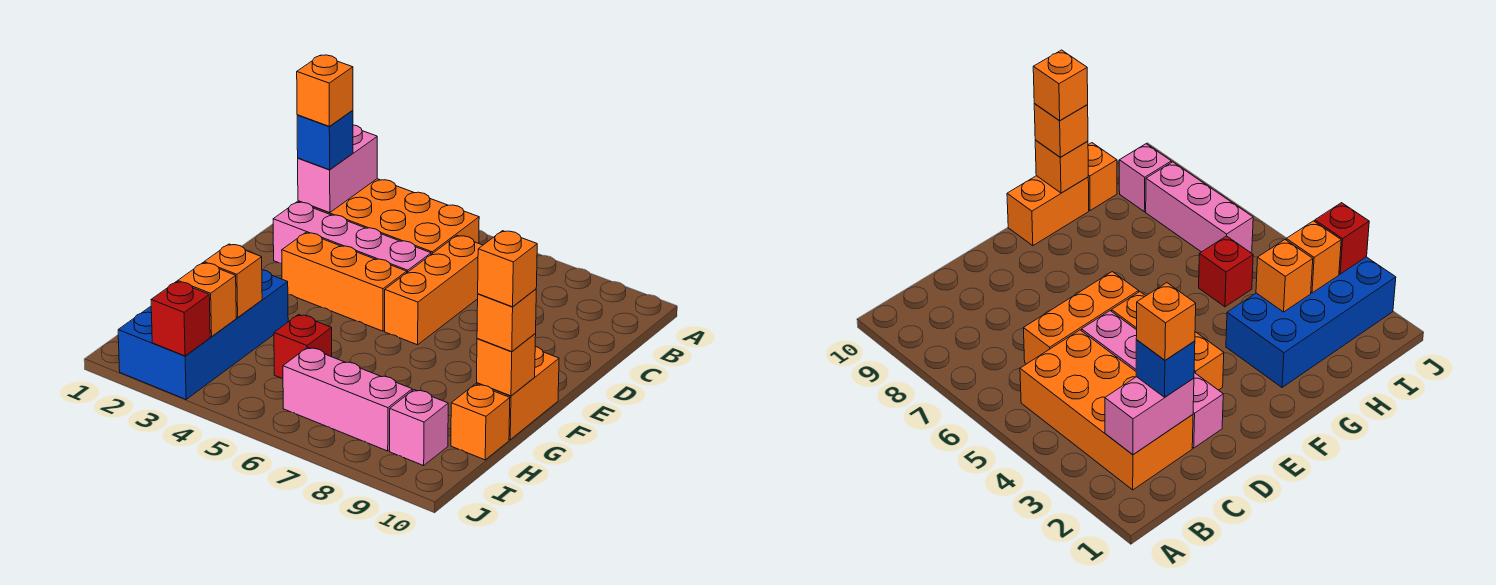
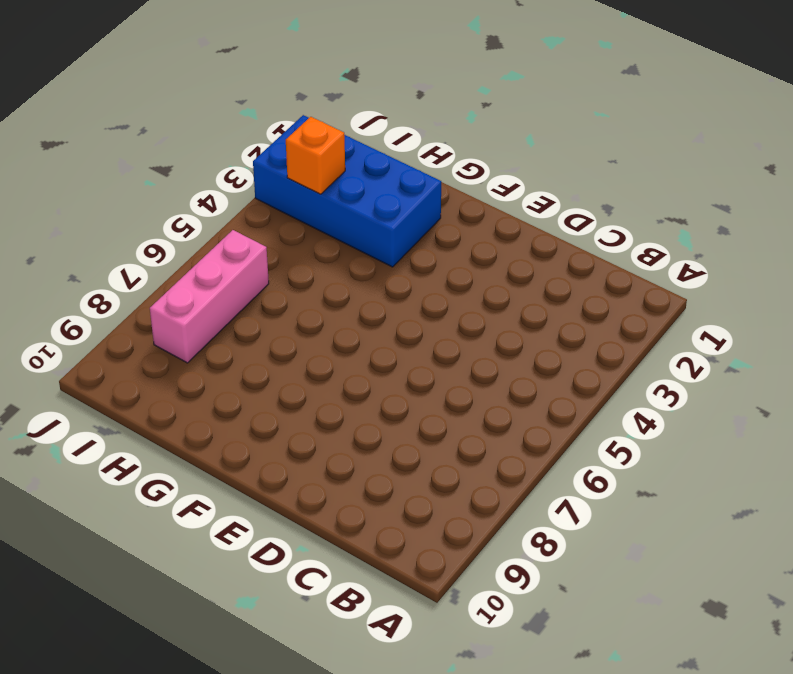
none -> orange 2x4 brick [298,179,479,254]
none -> orange 1x3 brick [385,236,483,345]
none -> pink 1x4 brick [273,202,431,272]

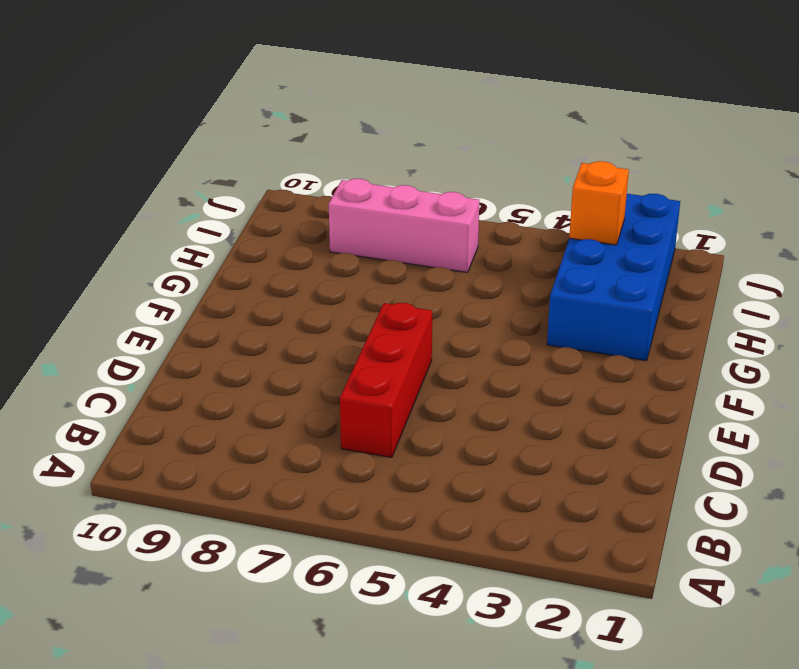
red 1x3 brick [340,303,432,458] -> orange 1x3 brick [385,236,483,345]
none -> orange 2x4 brick [298,179,479,254]
none -> pink 1x4 brick [273,202,431,272]
none -> orange 1x3 brick [282,233,407,331]

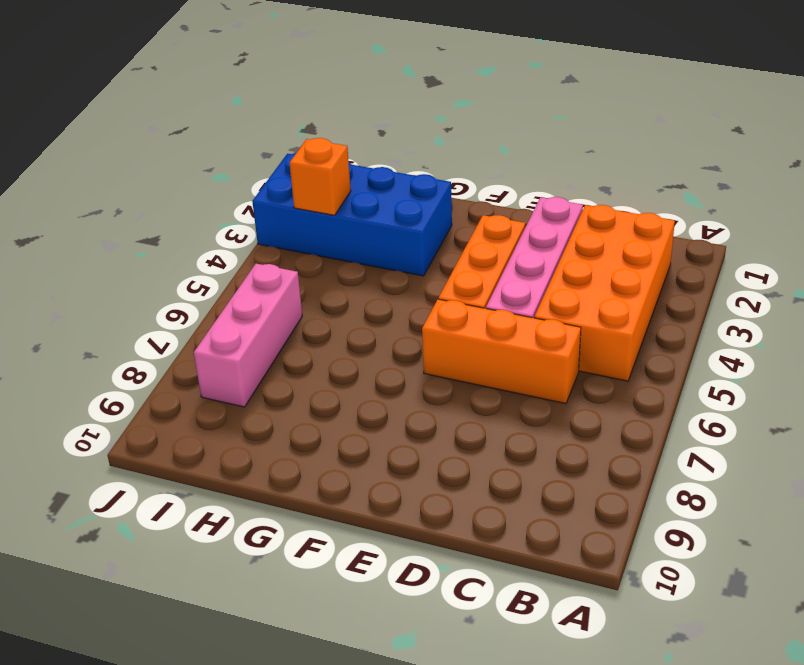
none -> orange 1x2 brick [476,347,559,440]
none -> red 1x1 brick [274,315,332,379]
none -> orange 1x1 brick [451,384,510,460]

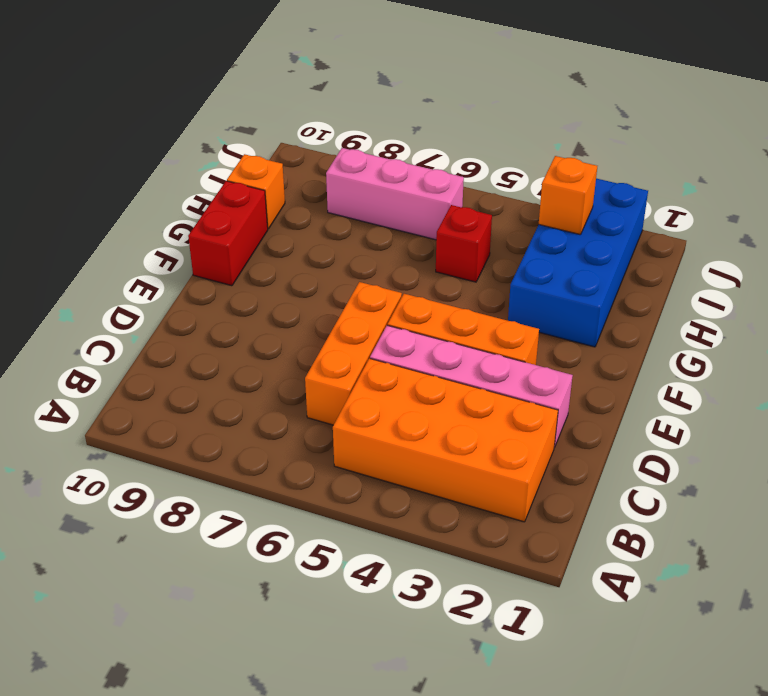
red 1x2 brick [188,181,268,286] -> orange 1x2 brick [476,347,559,440]
none -> pink 1x1 brick [390,390,448,466]
none -> pink 1x2 brick [298,125,377,213]
none -> orange 1x1 brick [477,334,536,396]

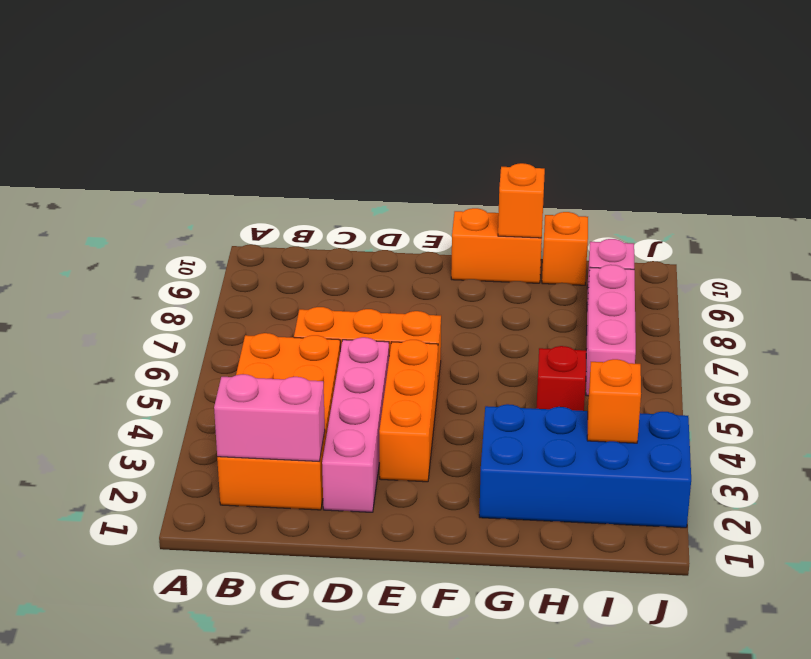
none -> orange 1x1 brick [204,244,262,318]
none -> red 1x1 brick [151,281,210,356]
none -> blue 1x1 brick [297,110,353,170]

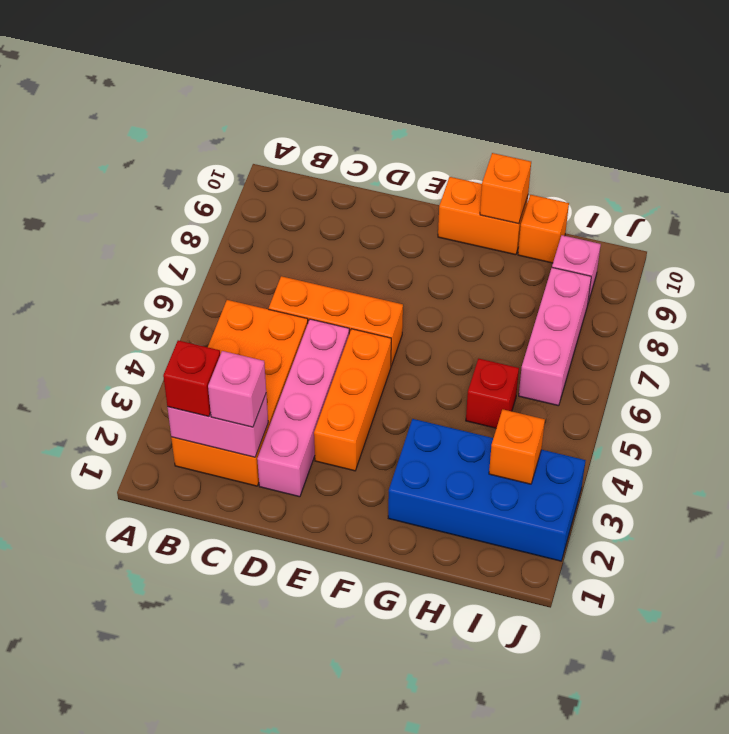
red 1x1 brick [163,340,220,417] -> red 1x1 brick moved to [151,281,210,356]
pink 1x1 brick [208,351,266,427] -> blue 1x1 brick [297,110,353,170]
none -> orange 1x1 brick [204,244,262,318]
none -> orange 1x1 brick [477,289,536,352]
none -> orange 1x1 brick [297,55,353,126]

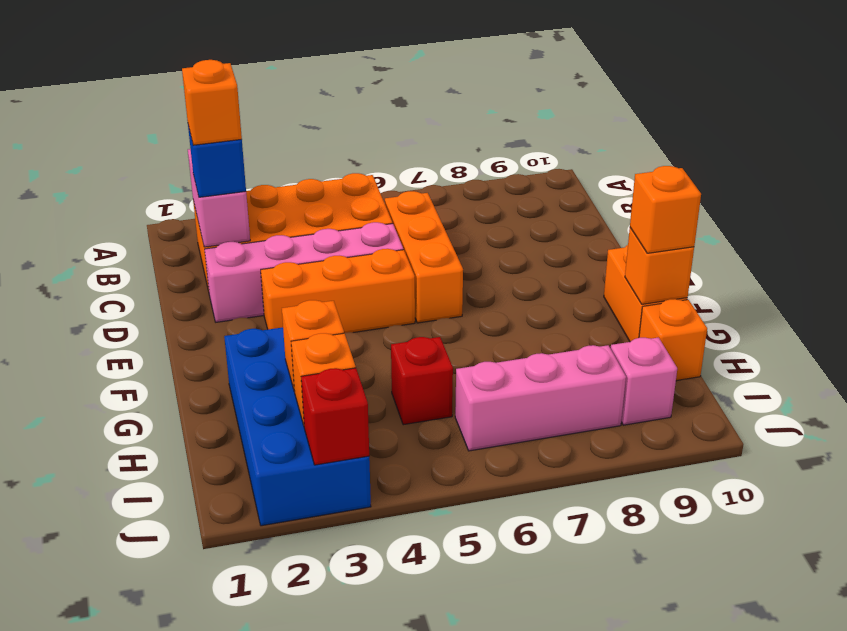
none -> orange 1x1 brick [478,231,537,307]

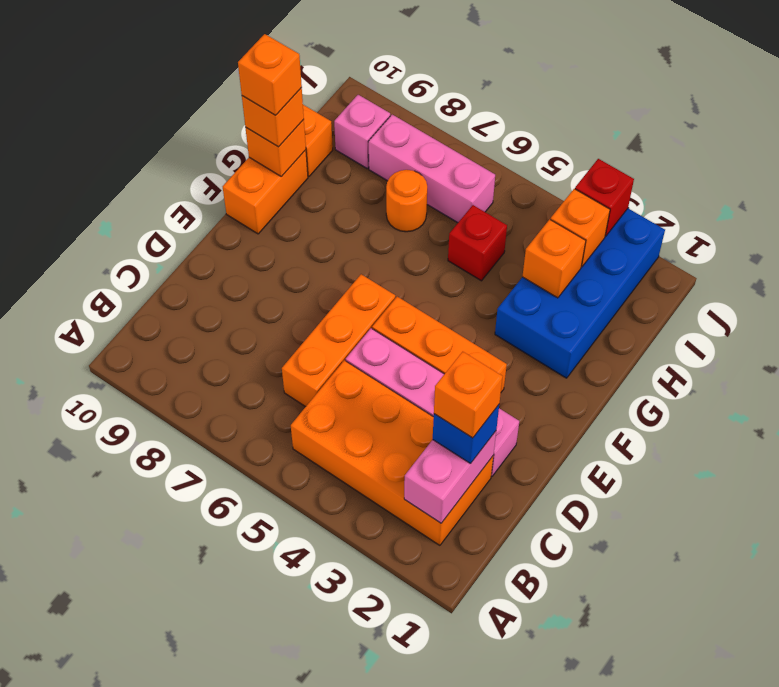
orange 1x1 round brick [386,170,427,232] -> none

